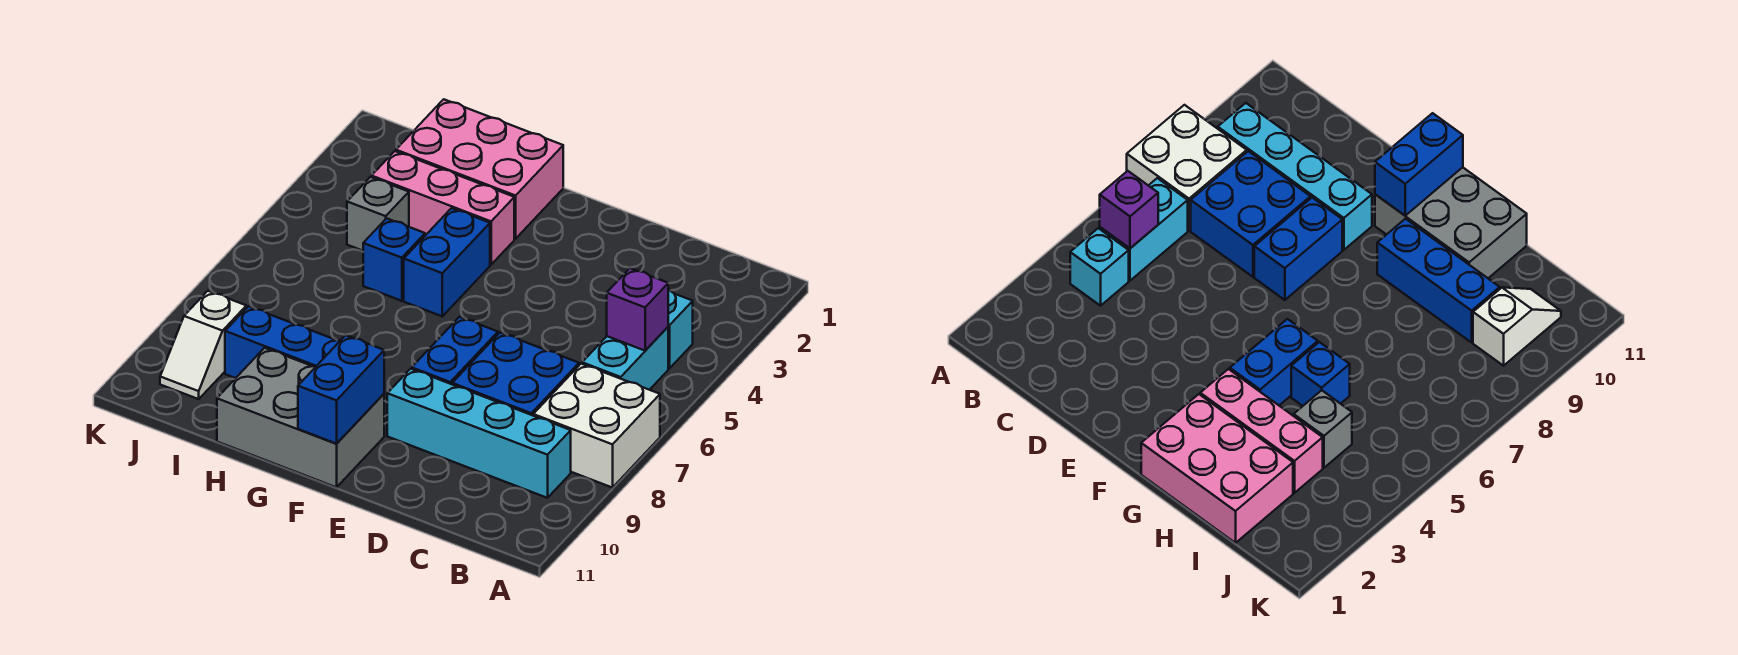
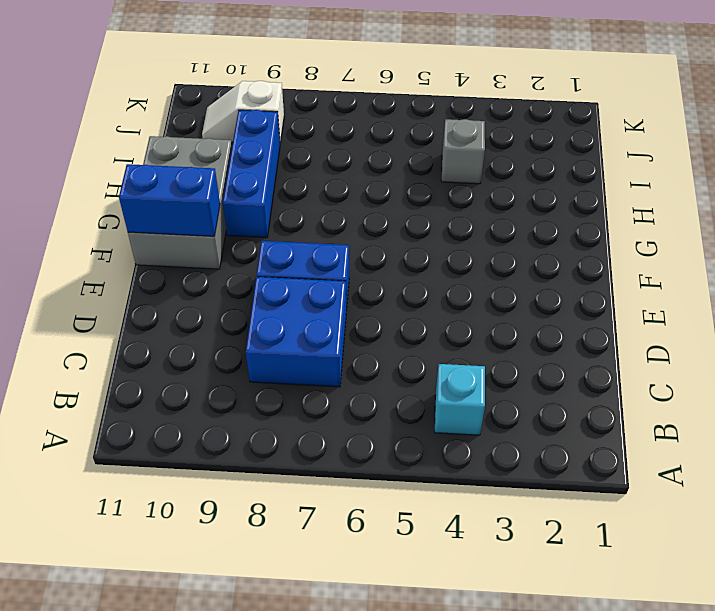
none -> white 2x2 brick [533,364,660,488]
none -> cyan 1x2 brick [582,327,668,390]
none -> cyan 1x4 brick [387,369,571,498]

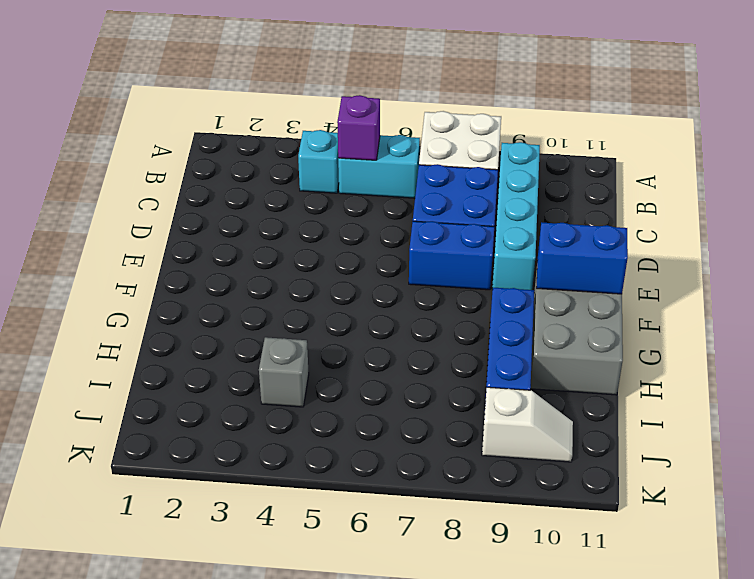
none -> pink 2x3 brick [396,99,563,239]
none -> pink 1x3 brick [372,151,514,265]
none -> blue 1x2 brick [404,208,490,316]

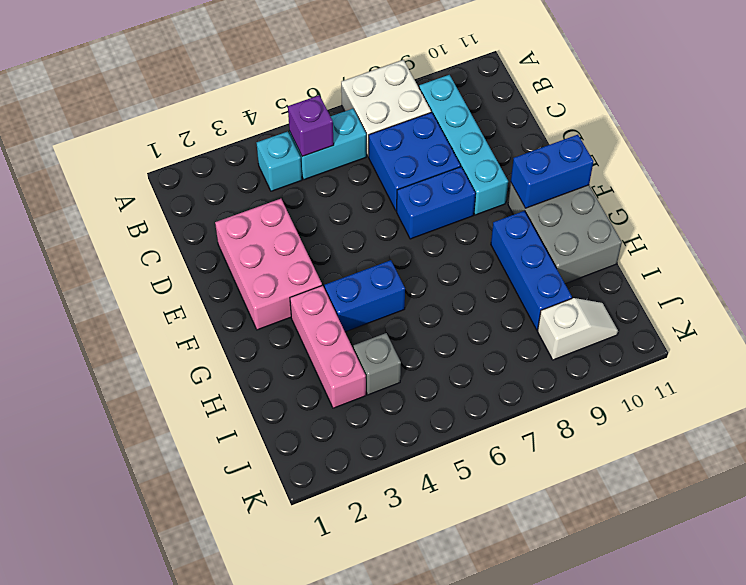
pink 2x3 brick [215,199,322,330] -> pink 2x3 brick moved to [396,99,563,239]
none -> blue 1x1 brick [363,218,425,301]

